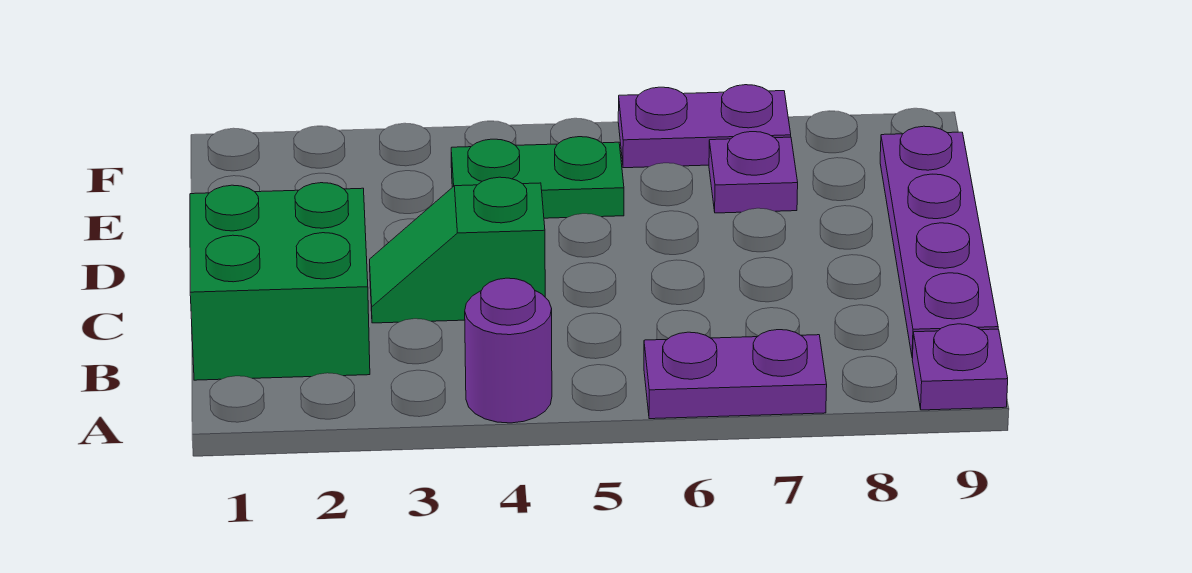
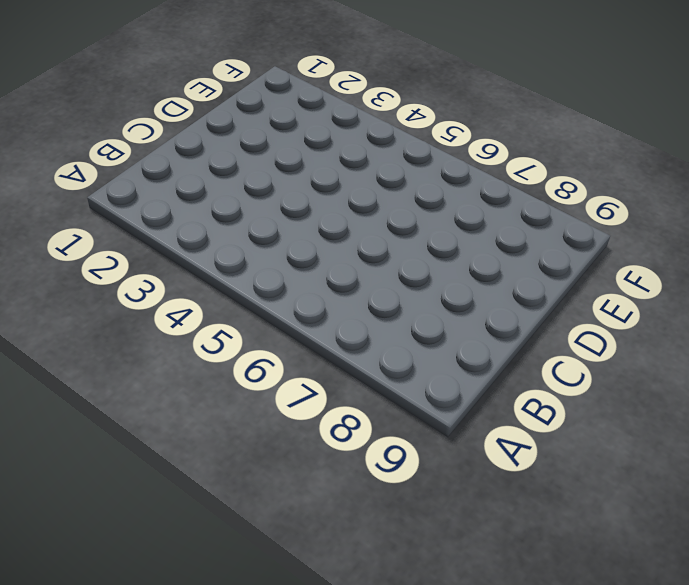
none -> purple 1x1 round brick [465,278,552,423]
none -> purple 1x2 plate [644,330,827,419]

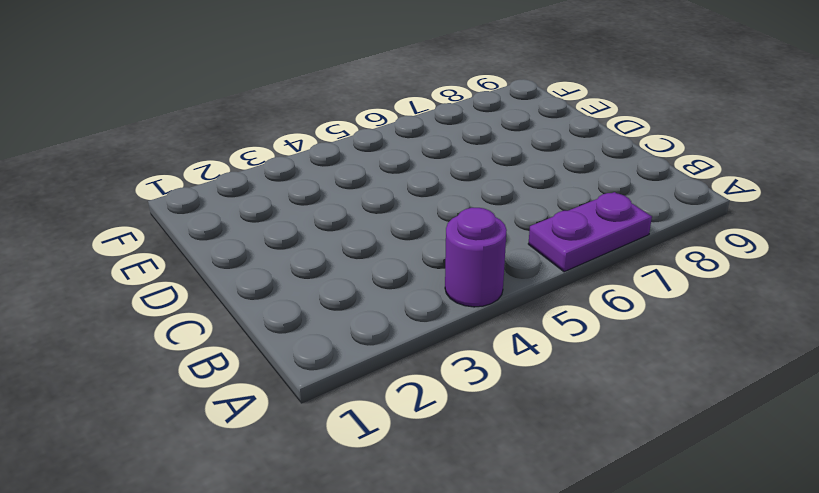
none -> purple 1x1 plate [912,324,1008,410]
none -> green 2x2 brick [190,183,370,380]

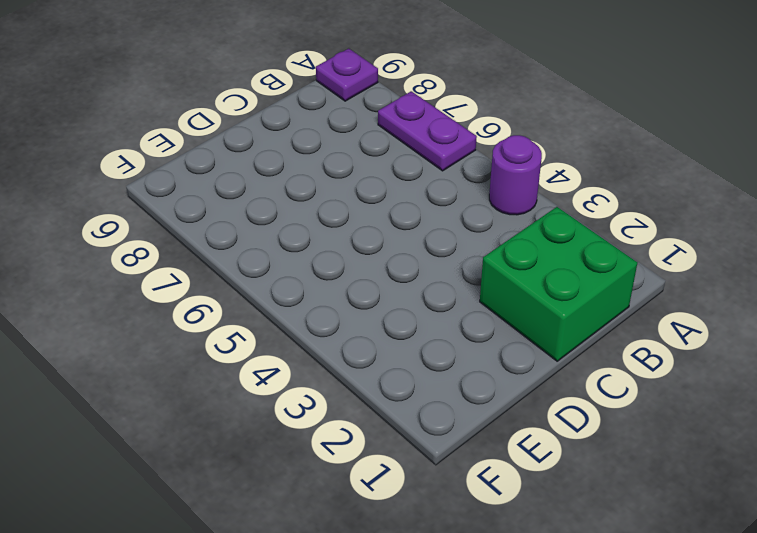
none -> purple 1x4 plate [880,126,998,358]
none -> green 1x2 slope [370,177,545,323]

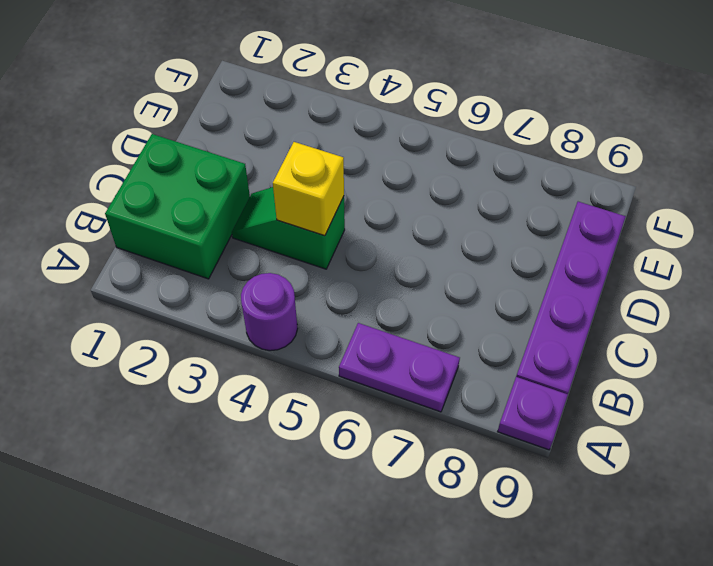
yellow 1x1 brick [273,142,344,236] -> none
none -> green 1x2 plate [451,137,624,218]
none -> purple 1x1 plate [709,132,798,213]

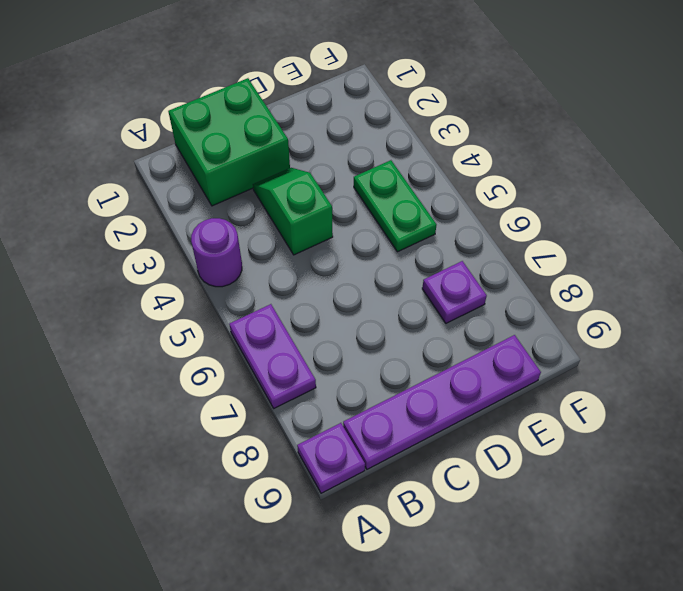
none -> purple 1x2 plate [618,85,791,168]

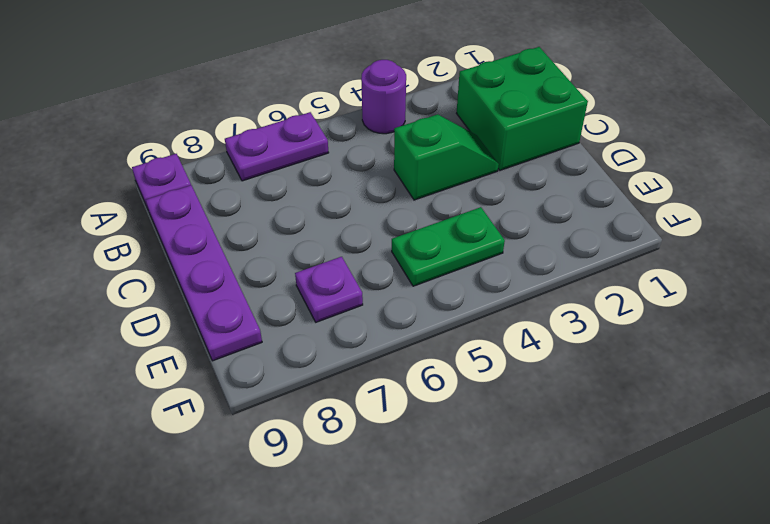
none -> purple 1x2 plate [618,85,791,168]

